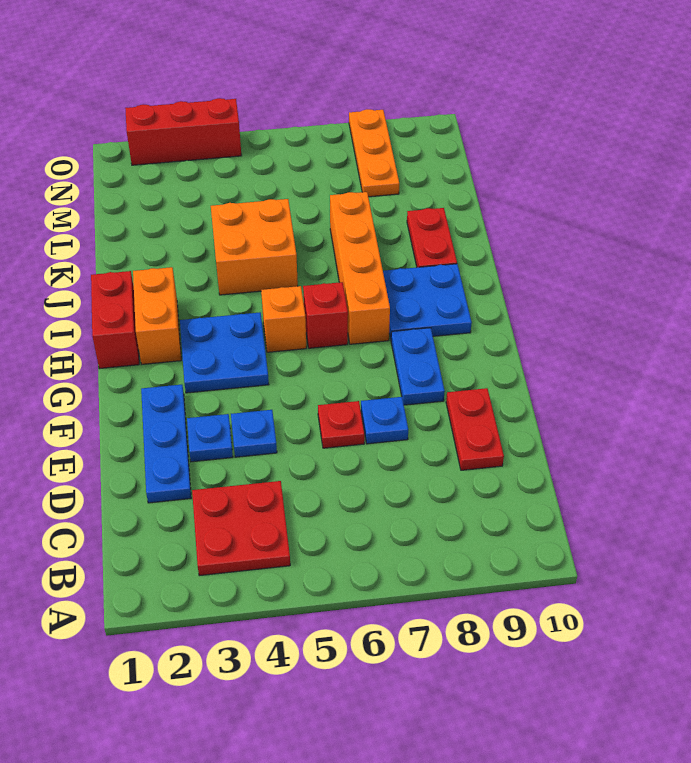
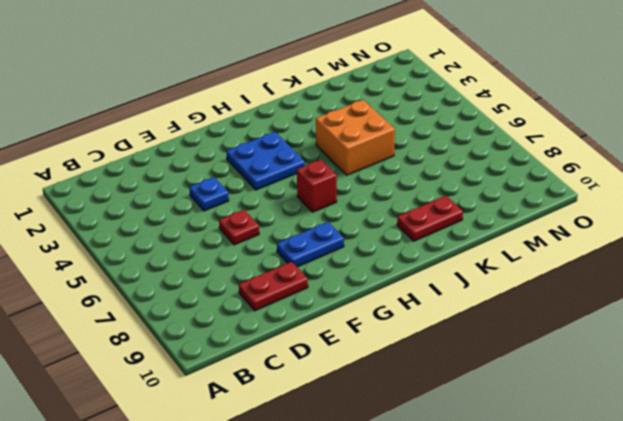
none -> red 2x2 plate [192,481,290,576]
none -> blue 1x3 plate [141,385,191,503]
none -> blue 1x1 plate [187,414,233,462]

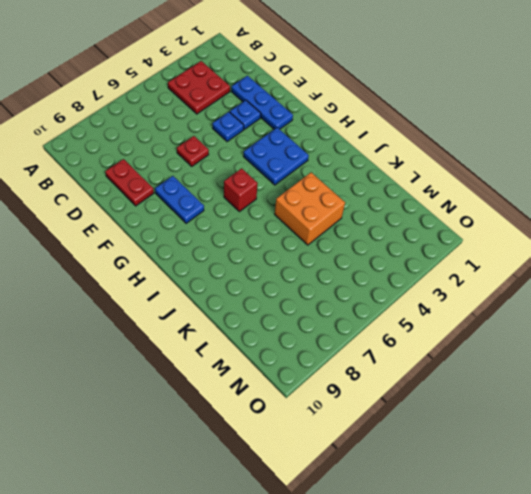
none -> blue 1x1 plate [361,397,408,444]
none -> red 1x2 brick [91,271,139,369]
none -> orange 1x2 brick [133,267,181,364]

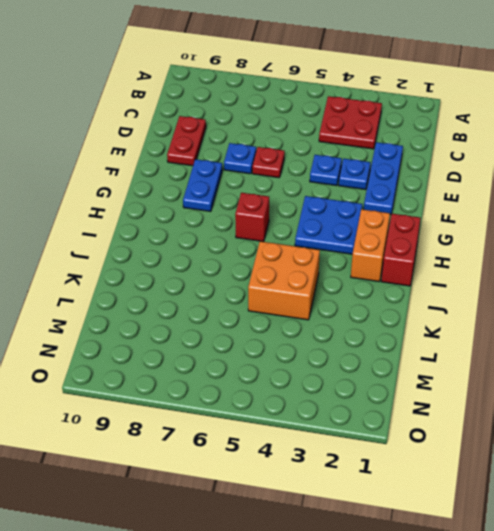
none -> orange 1x1 brick [261,286,306,352]
none -> orange 1x4 brick [330,192,390,344]
none -> blue 2x2 plate [383,264,472,339]

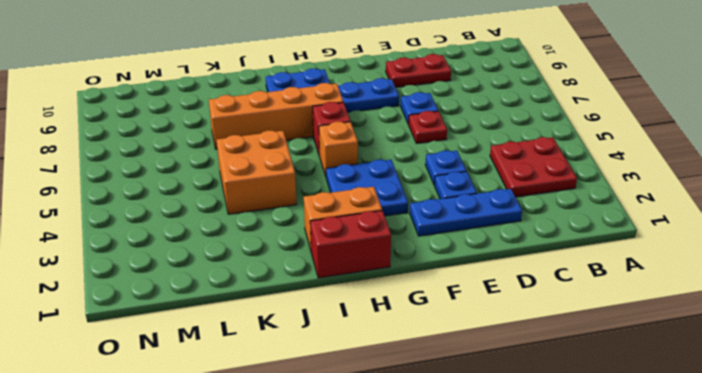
none -> red 1x2 plate [407,208,457,267]
none -> orange 1x3 plate [349,109,399,197]
none -> red 1x3 brick [125,98,241,165]

